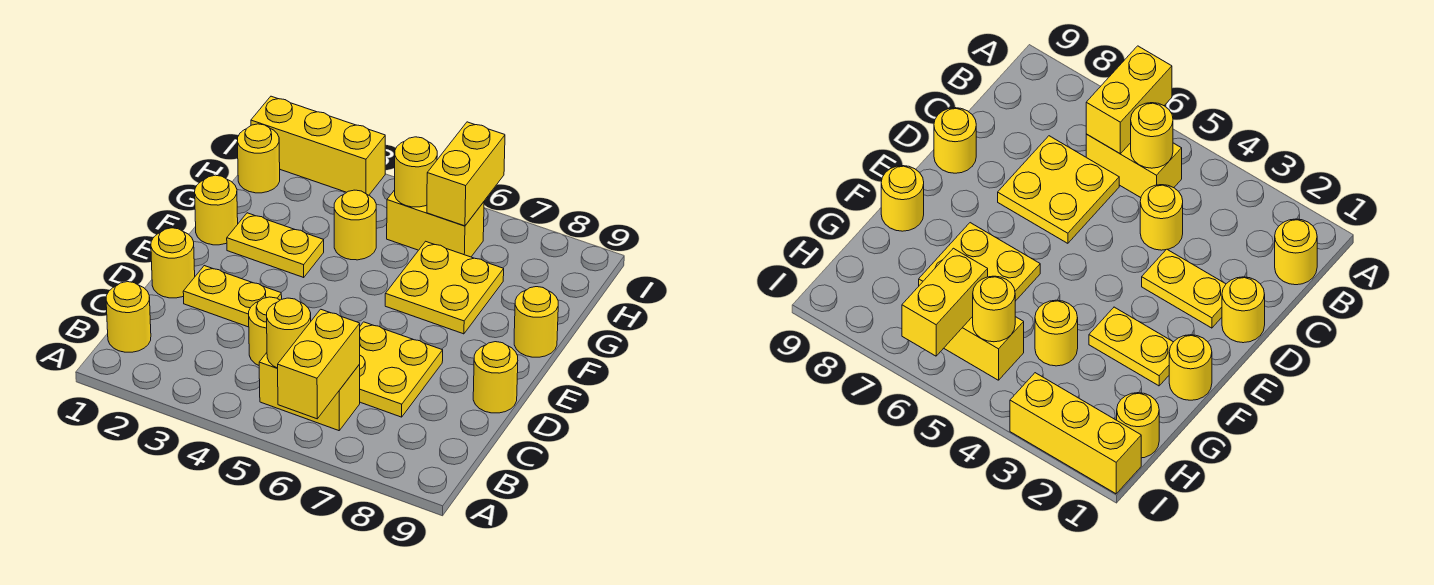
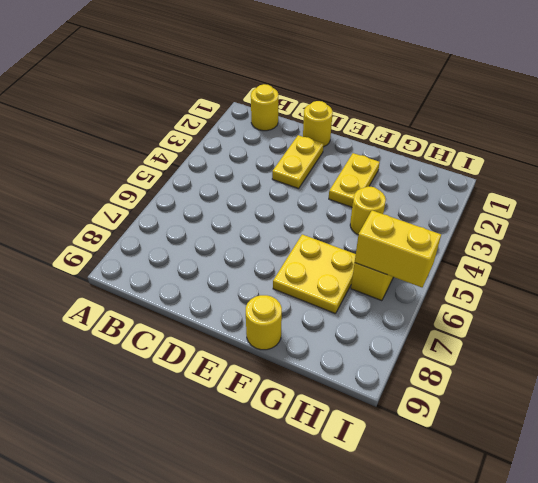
none -> yellow 1x2 brick [259,353,360,431]
none -> yellow 1x1 round brick [249,297,280,365]
none -> yellow 2x2 plate [360,322,443,417]

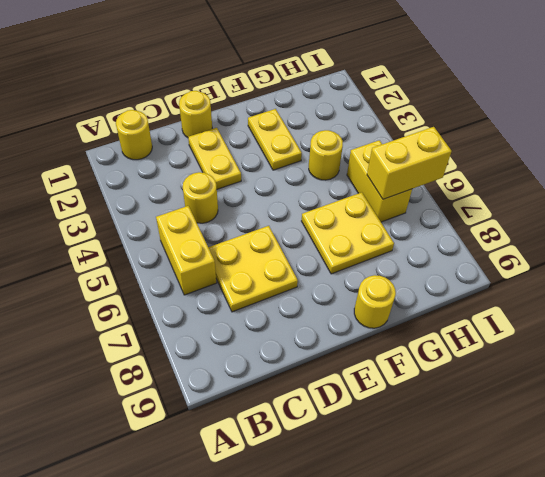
none -> yellow 1x1 round brick [473,342,518,413]
none -> yellow 1x1 round brick [195,175,238,245]
none -> yellow 1x1 round brick [237,124,280,193]

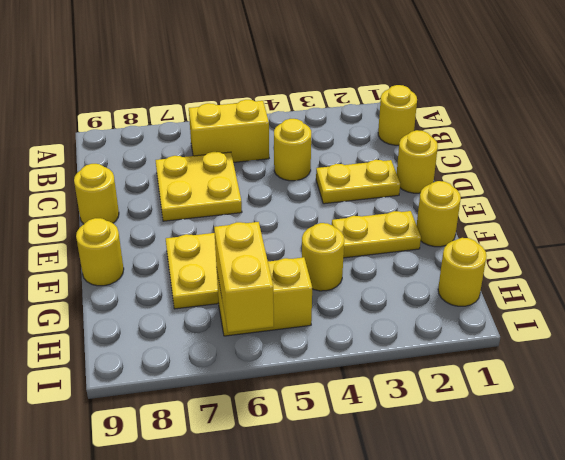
none -> yellow 1x3 brick [251,96,385,195]
none -> yellow 1x2 brick [278,309,360,419]
none -> yellow 1x1 round brick [267,298,311,368]

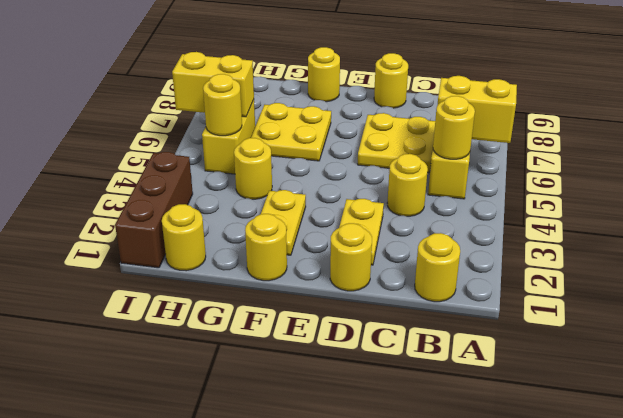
brown 1x3 brick [115,152,193,268] -> yellow 1x3 brick [251,96,385,195]

